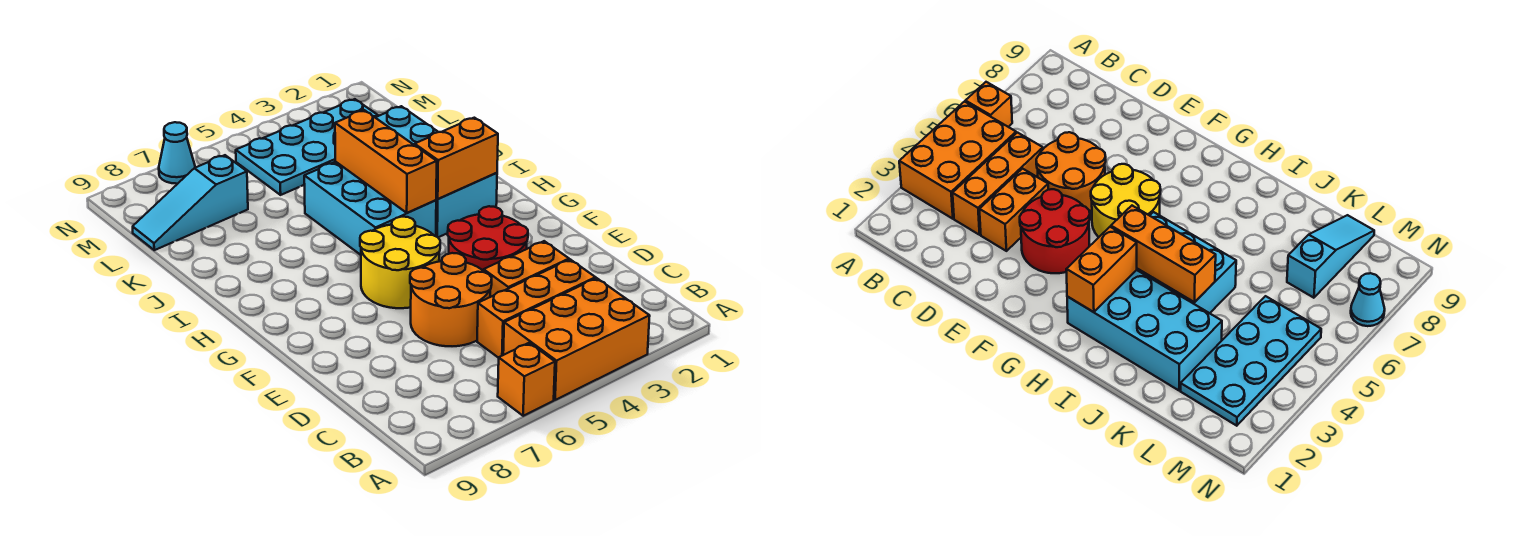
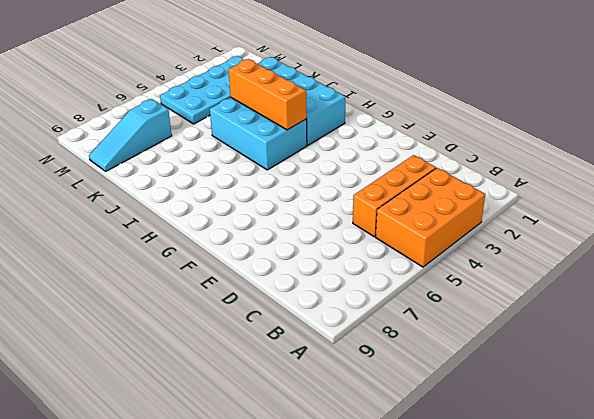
none -> orange 1x1 brick [498,343,555,416]
none -> orange 1x2 brick [484,241,569,297]
none -> orange 2x2 round brick [410,253,492,346]

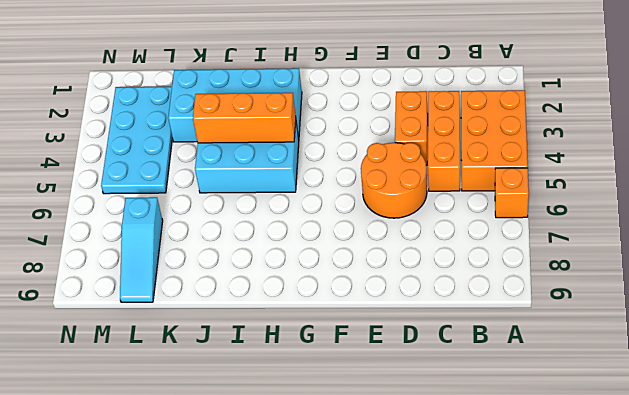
none -> red 2x2 round brick [448,206,528,271]
none -> yellow 2x2 round brick [360,217,440,308]
none -> cyan 1x1 cone [159,122,195,184]

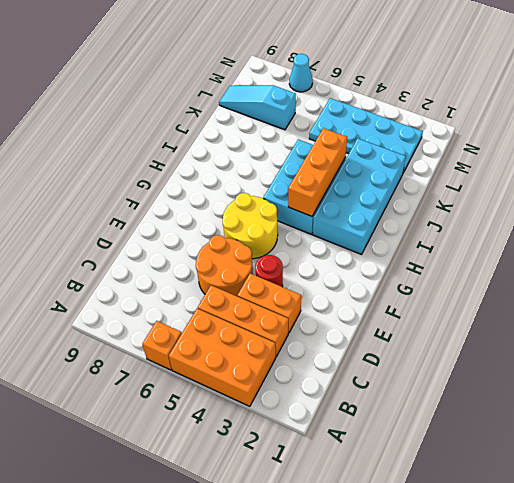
red 1x1 round brick [255,255,283,287] -> red 2x2 round brick [448,206,528,271]
none -> orange 1x2 brick [415,118,498,199]

